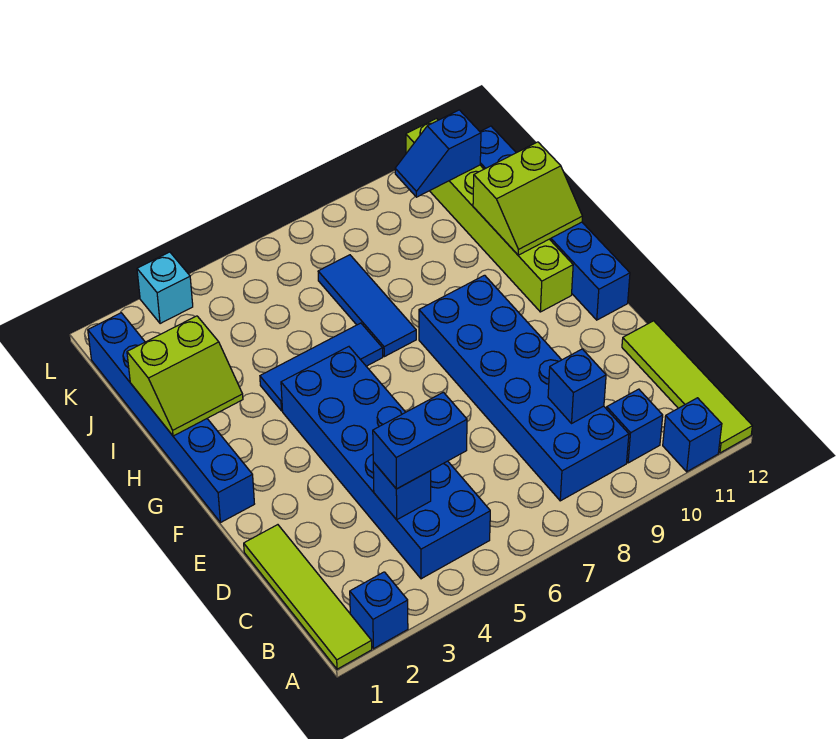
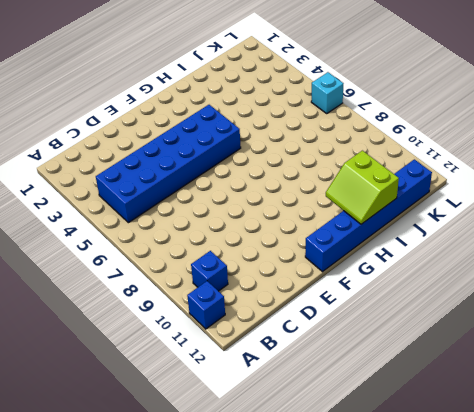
cyan 1x1 brick [311,72,343,113] -> cyan 1x1 brick moved to [137,252,193,324]
none -> lime 1x4 tile [244,525,372,669]
none -> blue 1x1 brick [350,572,408,649]
none -> lime 1x4 tile [622,321,752,453]

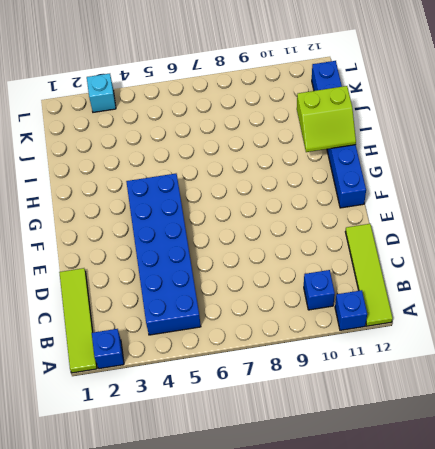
none -> blue 2x6 brick [419,275,629,501]
none -> blue 1x6 brick [88,313,254,523]
none -> lime 1x6 brick [406,119,573,312]

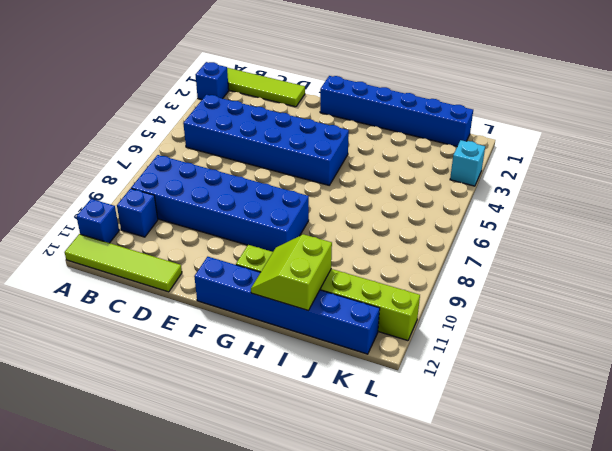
none -> blue 1x3 tile [260,323,383,411]
none -> blue 1x3 tile [318,255,416,357]
none -> blue 1x1 brick [373,462,431,520]

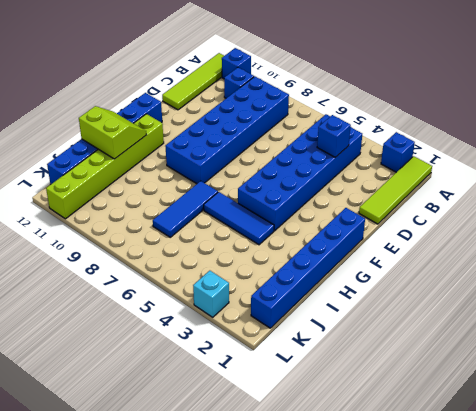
none -> blue 1x1 brick [548,349,606,423]
none -> lime 2x2 slope [127,316,243,436]
none -> blue 1x2 slope [395,110,481,197]

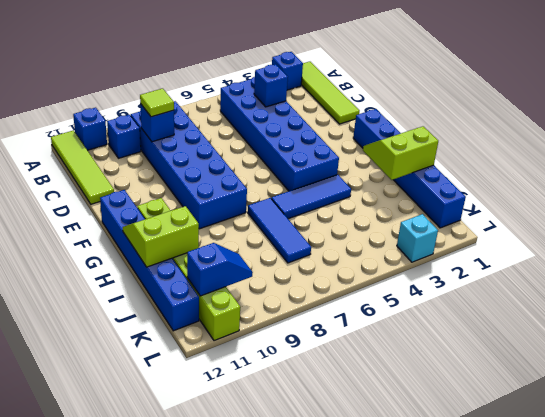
lime 1x1 tile [140,88,174,117] -> none
none -> blue 1x2 brick [373,392,467,489]

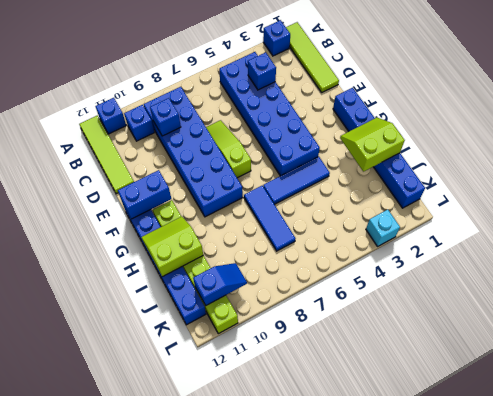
lime 1x3 slope [206,120,251,178] -> none
blue 1x2 brick [118,170,171,219] -> blue 1x2 brick moved to [373,392,467,489]

